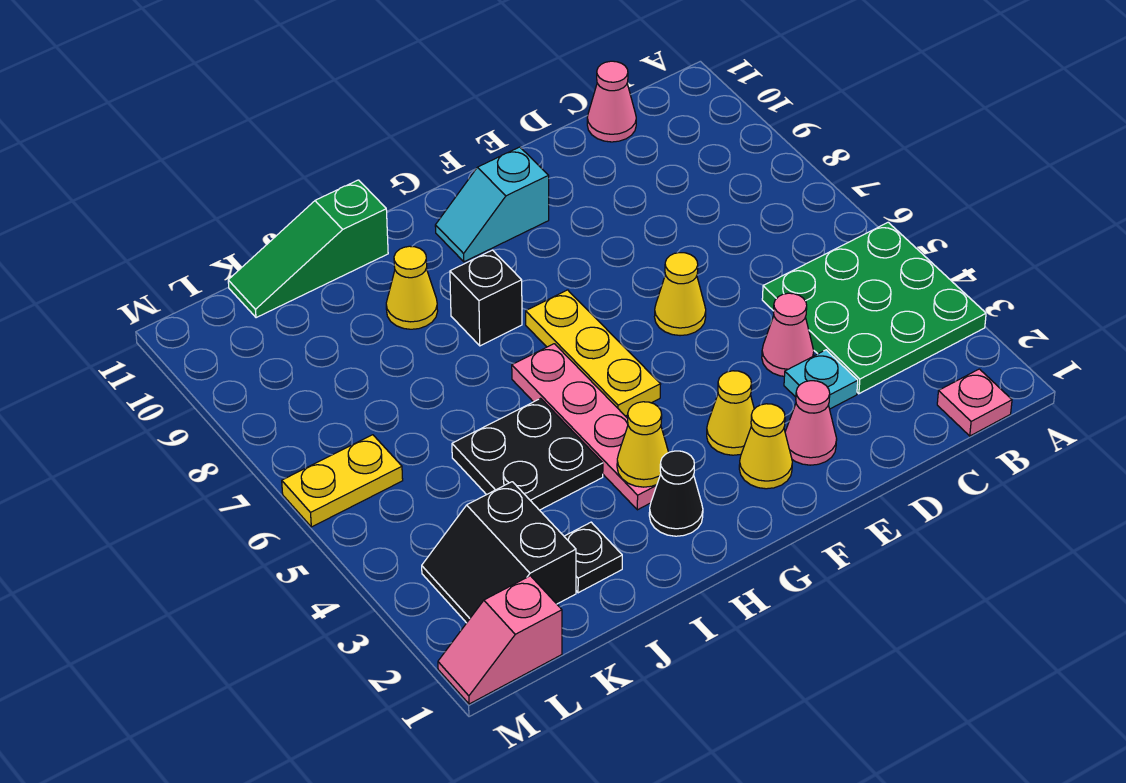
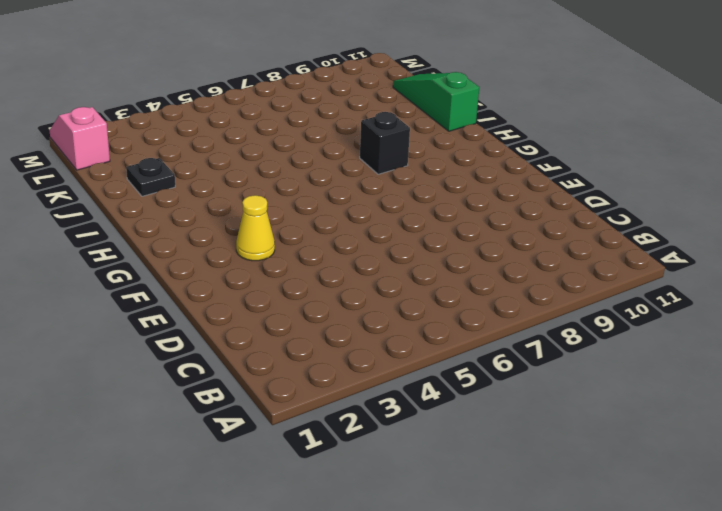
none -> green 3x3 plate [762,222,986,394]
none -> pink 1x1 plate [937,369,1012,436]
none -> pink 1x1 cone [587,61,636,142]

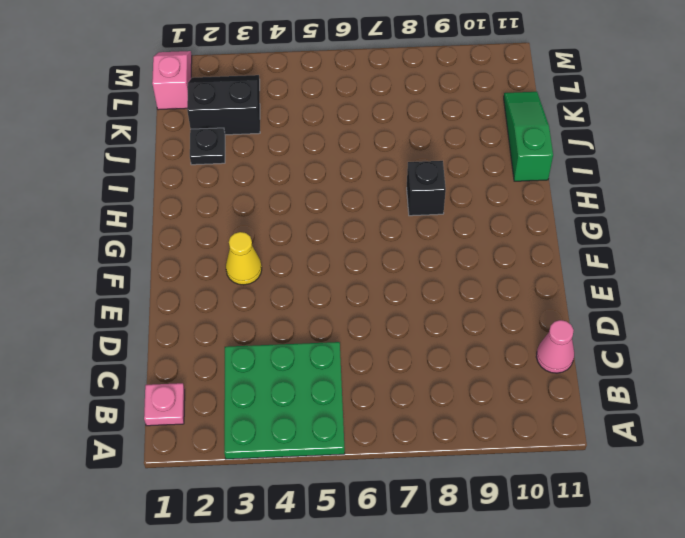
none -> cyan 1x1 plate [784,350,858,409]
none -> pink 1x1 cone [762,293,814,376]
none -> pink 1x1 cone [785,381,837,465]

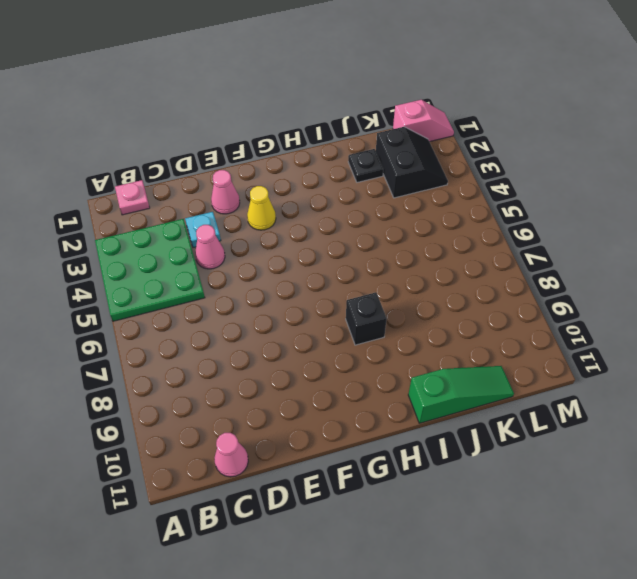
none -> yellow 1x1 cone [654,253,706,336]
none -> yellow 1x1 cone [739,404,792,489]
none -> cyan 1x2 slope [435,147,549,262]

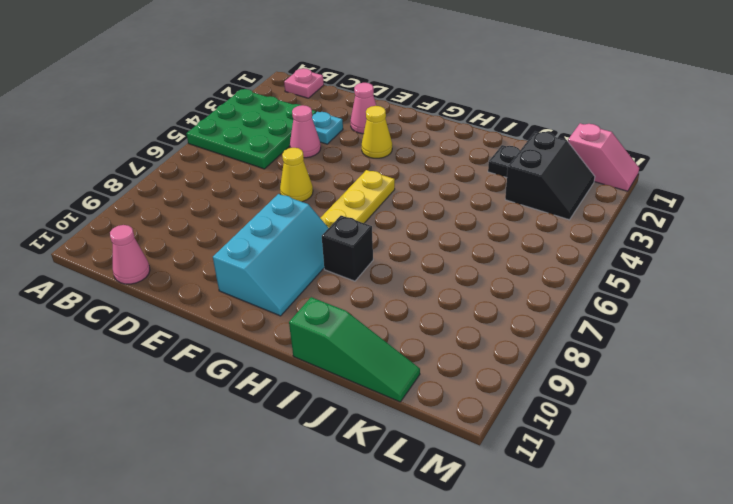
cyan 2x3 slope [213,194,328,316] -> cyan 1x2 slope [435,147,549,262]
none -> yellow 1x1 cone [739,404,792,489]
none -> black 1x1 cone [649,451,703,536]
none -> pink 1x4 plate [512,344,657,510]

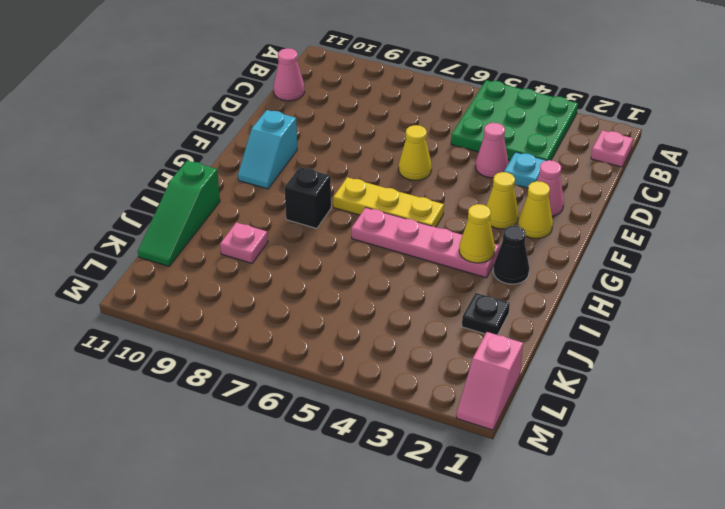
pink 1x1 plate [220,222,268,263] -> none
none -> black 2x2 plate [452,398,603,510]
none -> yellow 1x1 cone [386,246,438,329]
none -> black 2x2 slope [422,482,576,623]

